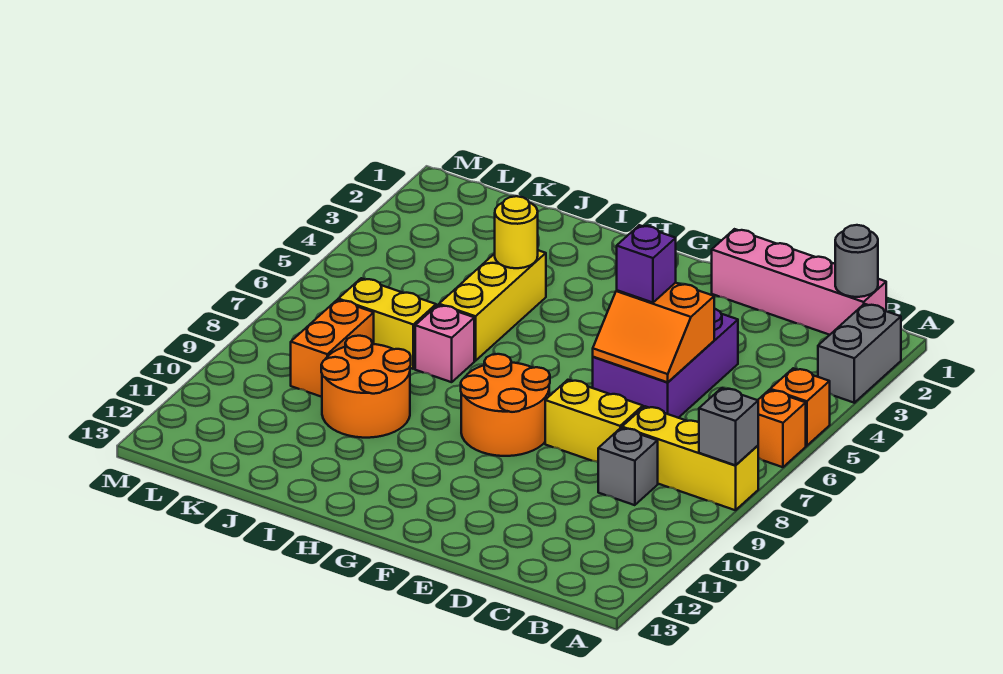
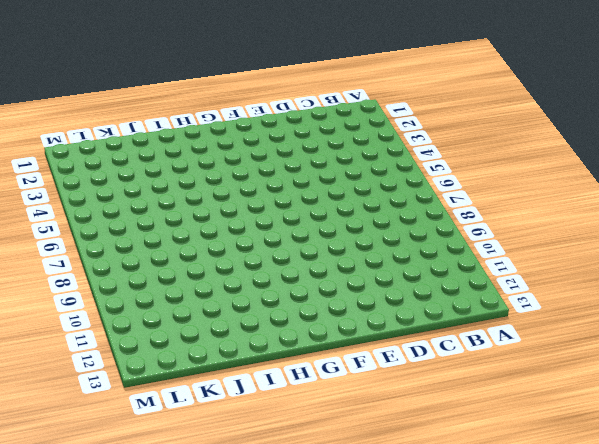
none -> grey 1x2 brick [818,304,901,403]
none -> orange 1x1 brick [770,368,830,446]
none -> orange 1x1 brick [758,390,806,467]

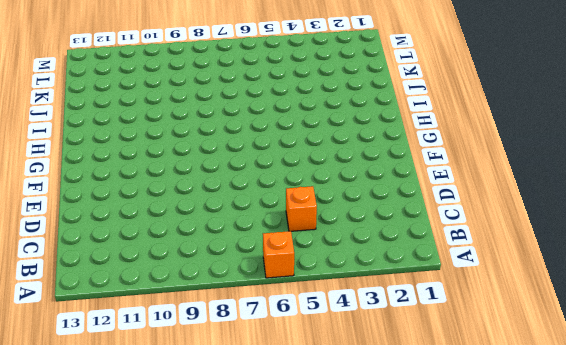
orange 1x1 brick [286,186,317,231] -> orange 1x1 brick moved to [770,368,830,446]
none -> grey 1x2 brick [818,304,901,403]
none -> yellow 1x3 brick [622,406,758,510]
none -> pink 1x4 brick [712,229,886,335]

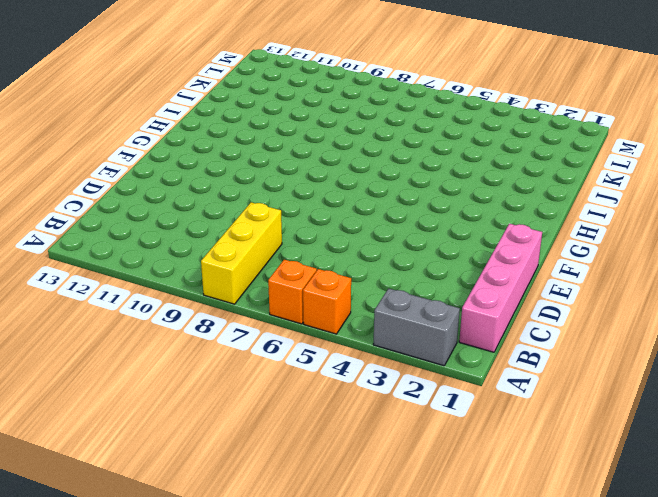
none -> grey 1x1 brick [598,428,658,505]
none -> purple 2x3 brick [593,309,738,418]
none -> yellow 1x2 brick [545,380,643,462]

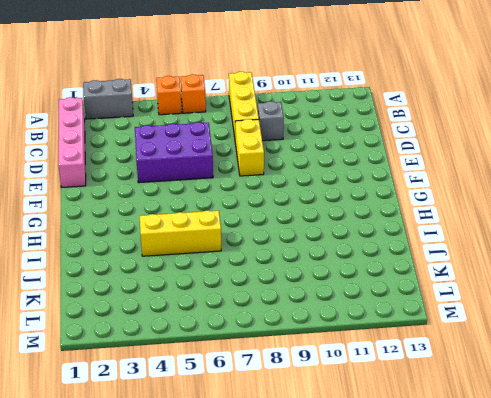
none -> orange 2x2 round brick [461,354,550,456]
none -> pink 1x1 brick [415,305,474,382]
none -> orange 2x2 round brick [321,336,411,438]

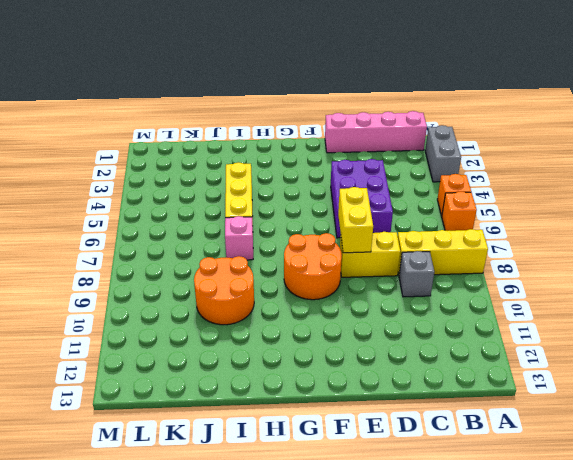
yellow 1x2 brick [338,187,373,253] -> yellow 1x2 brick turned to [338,278,436,369]
none -> orange 1x2 brick [291,300,374,397]
none -> grey 1x1 brick [699,388,758,465]
none -> grey 1x1 round brick [835,225,878,297]

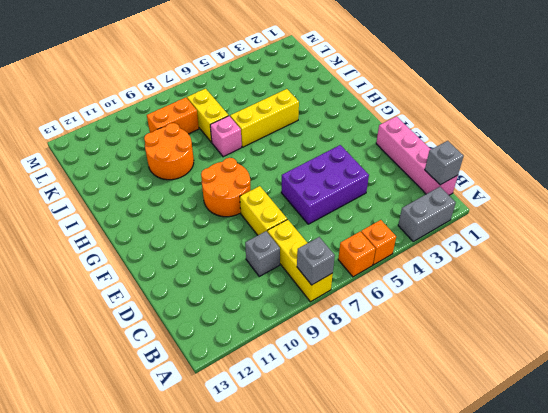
grey 1x1 brick [425,141,464,185] -> grey 1x1 round brick [835,225,878,297]
none -> orange 2x2 slope [593,283,714,382]
none -> yellow 1x1 round brick [495,196,538,268]
none -> purple 1x1 brick [617,225,676,303]

